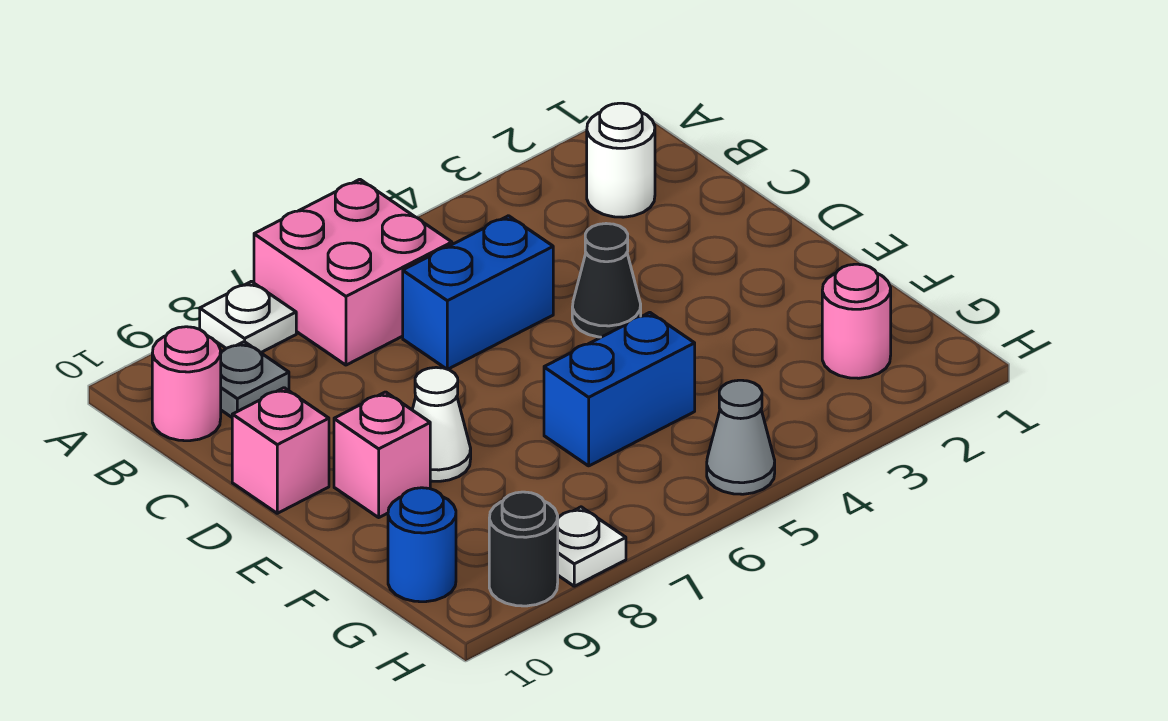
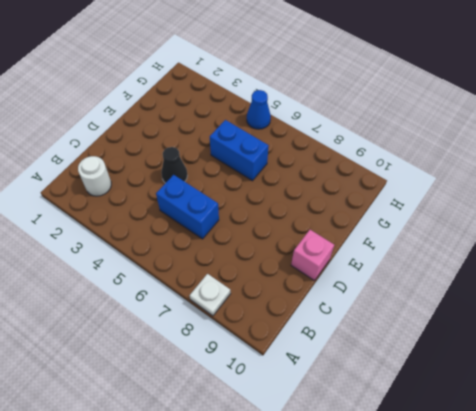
blue 1x1 cone [247,90,271,129] -> grey 1x1 cone [707,380,775,494]
none -> pink 2x2 brick [254,179,452,365]
none -> grey 1x1 plate [221,342,289,417]
none -> pink 1x1 round brick [152,327,221,441]

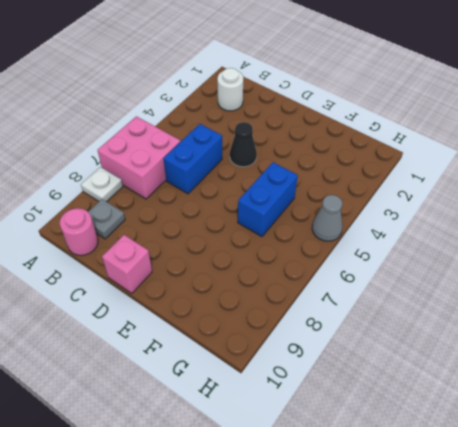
none -> white 1x1 cone [412,367,471,481]
none -> pink 1x1 brick [334,392,430,517]
none -> pink 1x1 round brick [822,264,891,378]

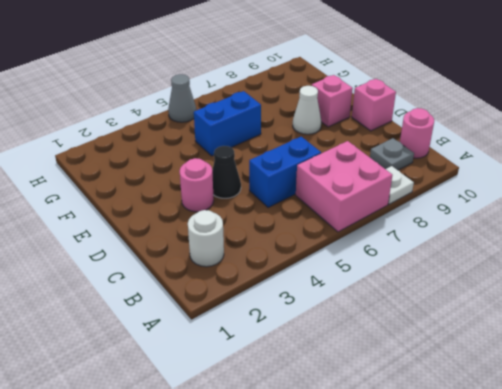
pink 1x1 round brick [180,158,214,212] -> pink 1x1 round brick moved to [822,264,891,378]
none -> blue 1x1 round brick [388,488,456,602]
none -> white 1x1 plate [558,507,626,586]
none -> black 1x1 round brick [489,492,558,606]

